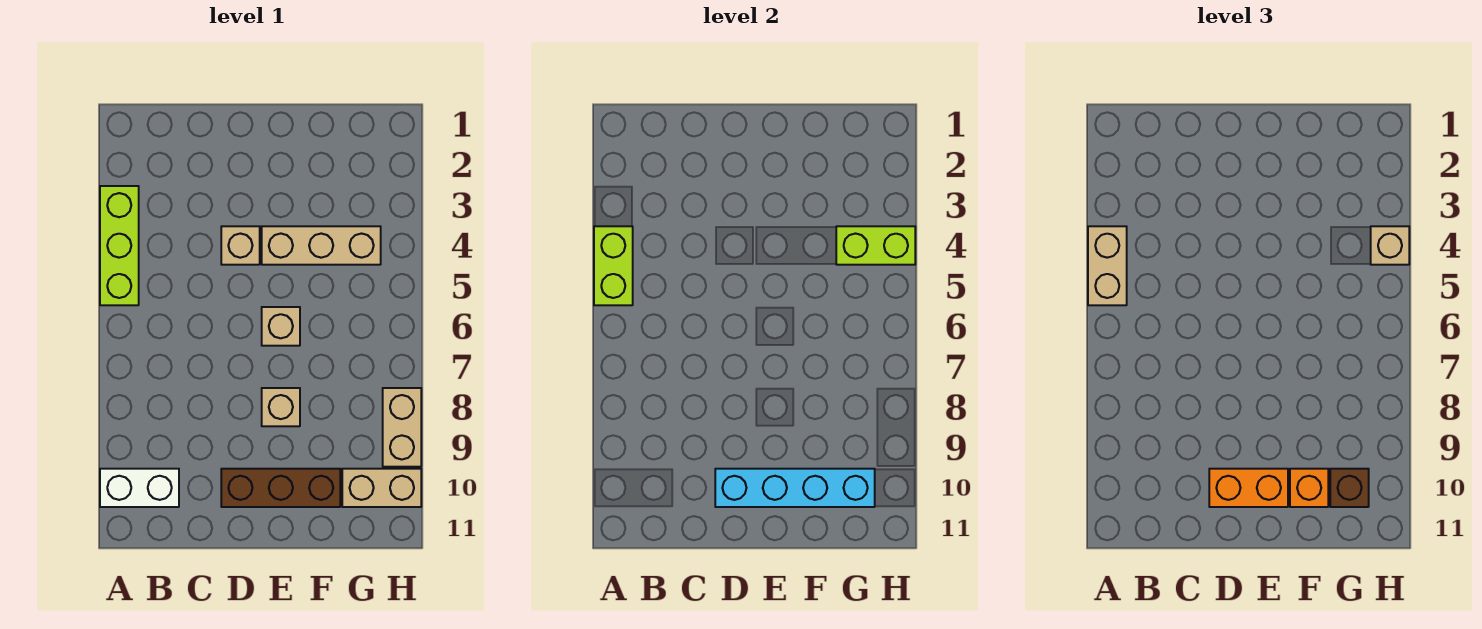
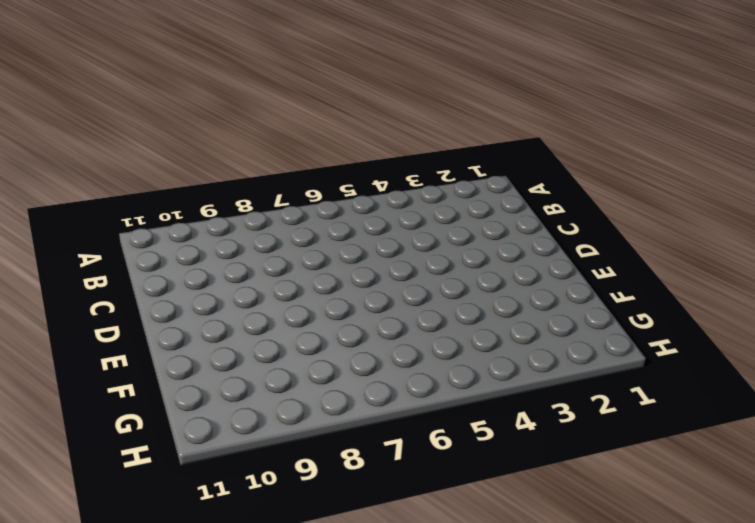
none -> lime 1x3 brick [100,186,139,305]
none -> white 1x2 brick [100,469,179,507]
none -> tan 1x1 brick [221,226,260,265]

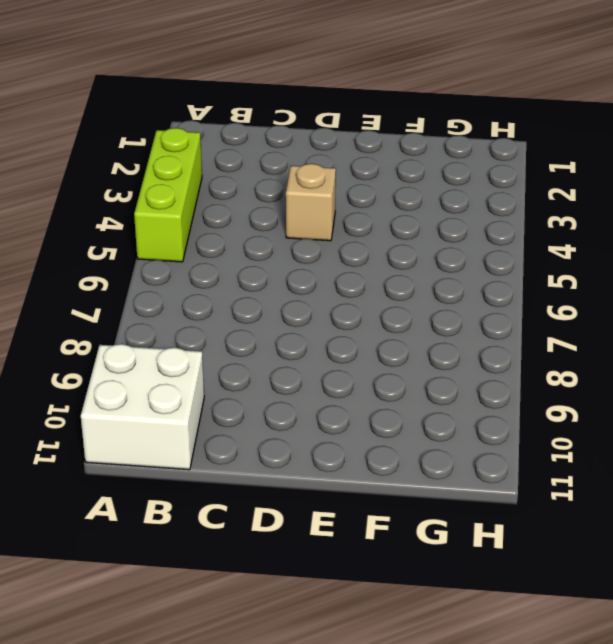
white 2x2 brick [81,344,204,470] -> white 1x2 brick [100,469,179,507]
none -> brown 1x3 brick [221,469,340,507]
none -> tan 1x3 brick [262,226,381,265]
none -> tan 1x1 brick [262,307,300,346]

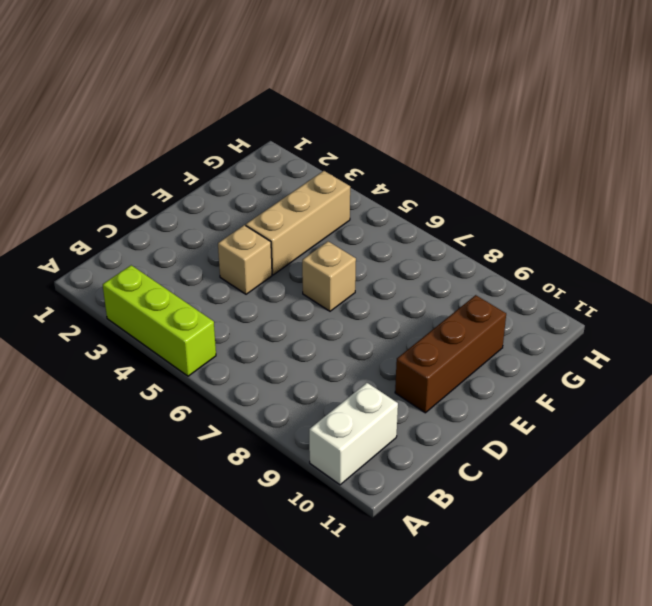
none -> tan 1x1 brick [262,388,300,426]
none -> tan 1x2 brick [342,469,421,507]
none -> tan 1x2 brick [383,388,421,467]

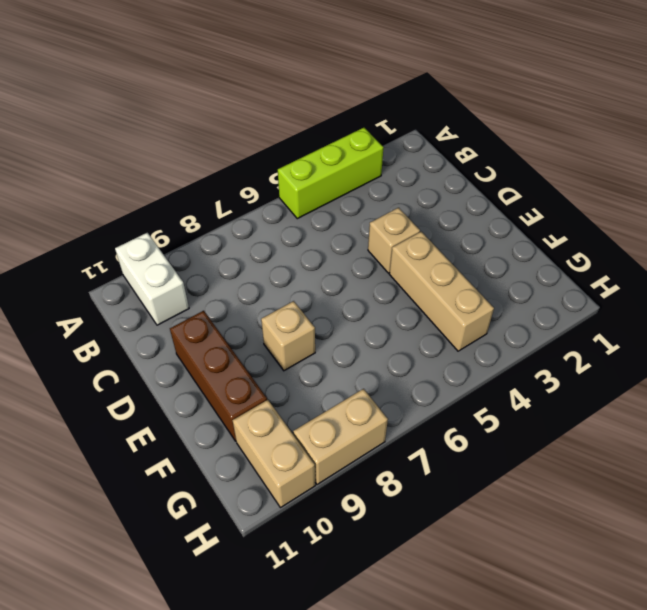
none -> tan 1x1 brick [262,307,300,346]
none -> lime 1x2 brick [594,226,633,305]
none -> cyan 1x4 brick [715,469,875,507]

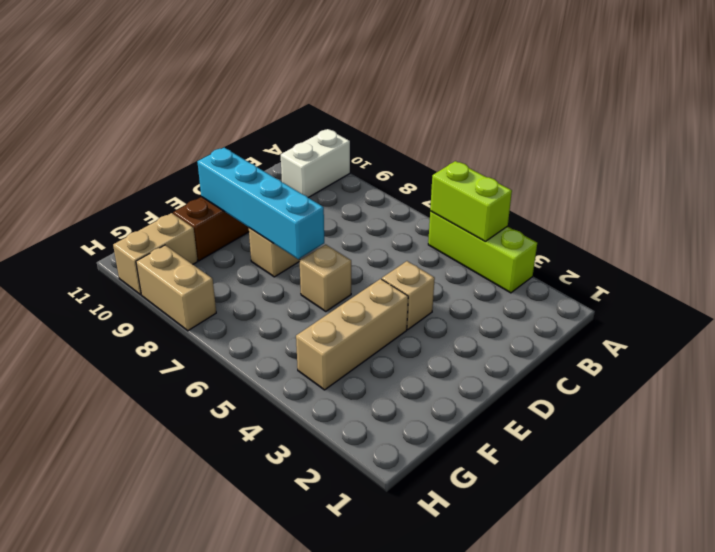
cyan 1x4 brick [197,148,324,259] -> cyan 1x4 brick turned to [715,469,875,507]
none -> lime 1x2 brick [836,226,915,265]
none -> tan 1x2 brick [1088,226,1127,305]
none -> orange 1x2 brick [1209,469,1288,507]

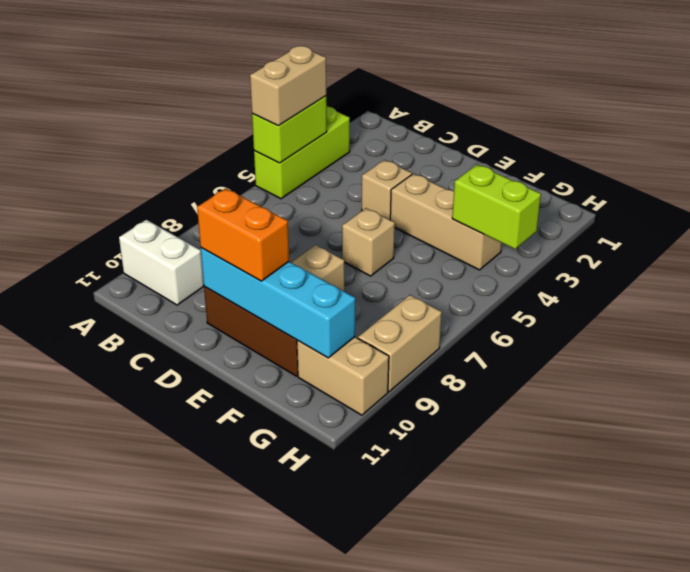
none -> orange 1x1 brick [1290,469,1328,507]
none -> brown 1x1 brick [1330,469,1369,507]
none -> tan 1x1 brick [1371,226,1409,265]

